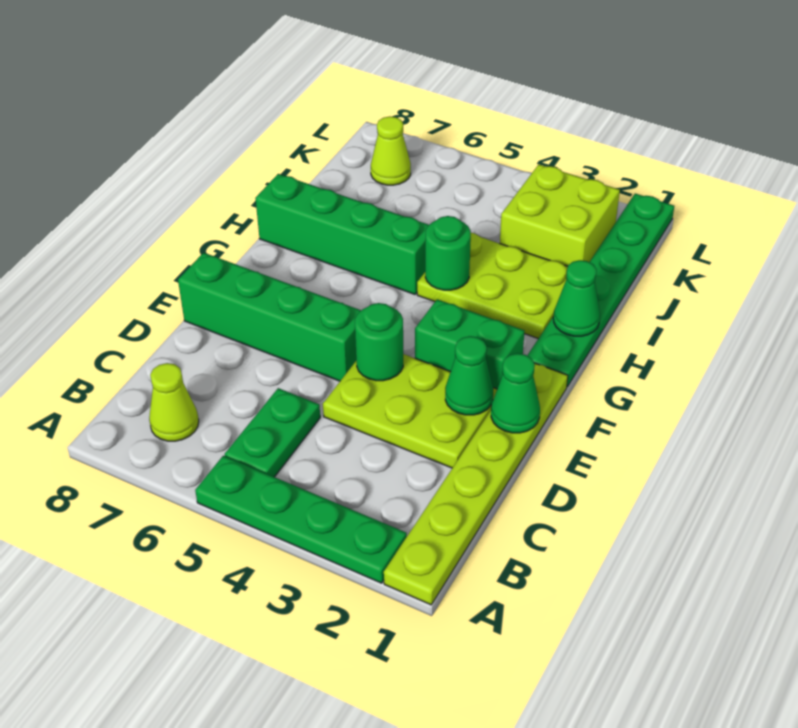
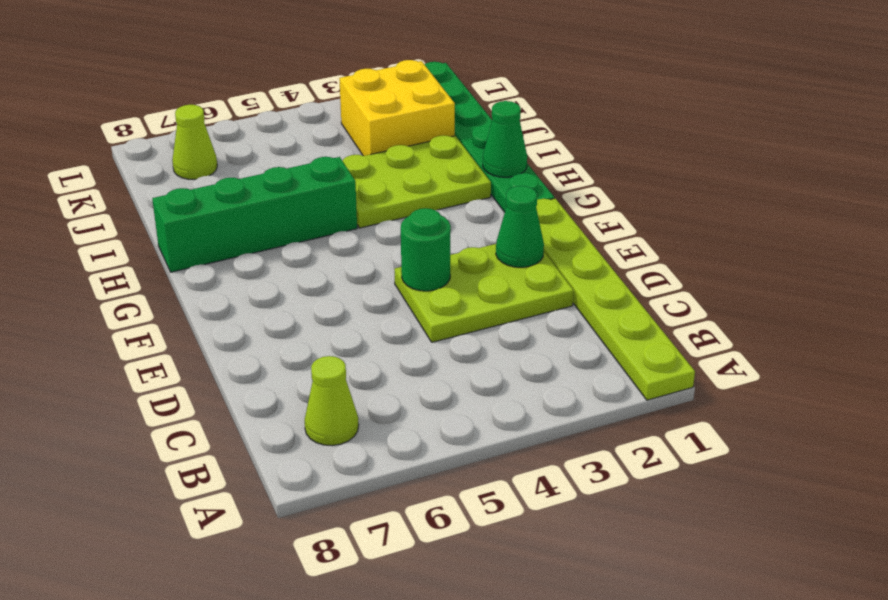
yellow 2x2 brick [339,60,455,156] -> lime 2x2 brick [500,164,620,266]
none -> green 1x4 plate [195,456,407,583]
none -> green 1x2 plate [225,388,320,477]
none -> green 1x4 brick [178,253,361,381]

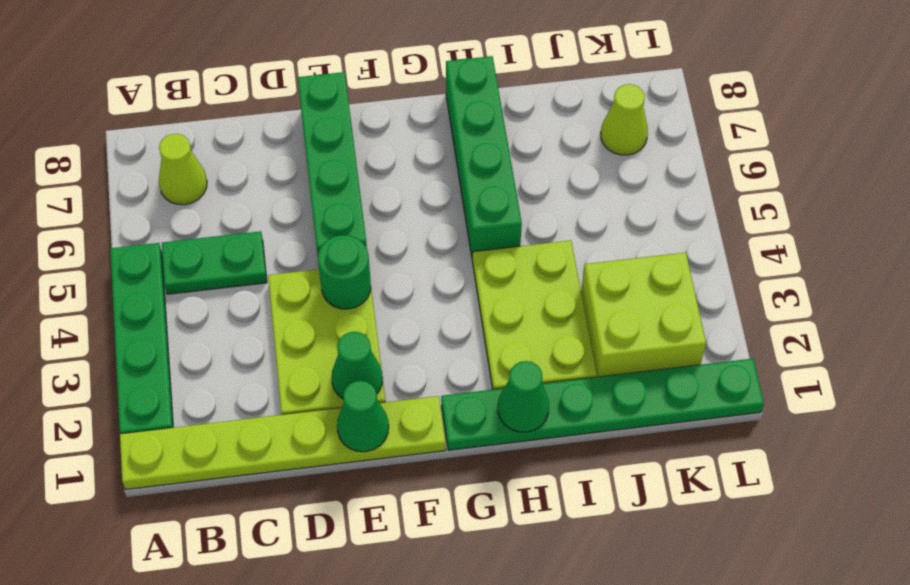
none -> green 1x2 brick [415,299,524,389]
none -> green 1x1 round brick [425,216,471,290]

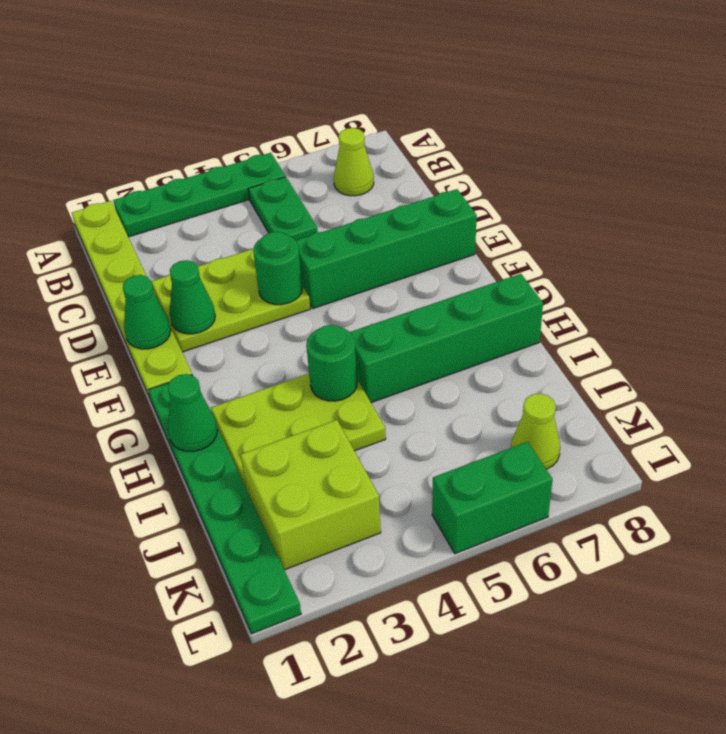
green 1x2 brick [432,442,553,554] -> green 1x2 brick moved to [415,299,524,389]

